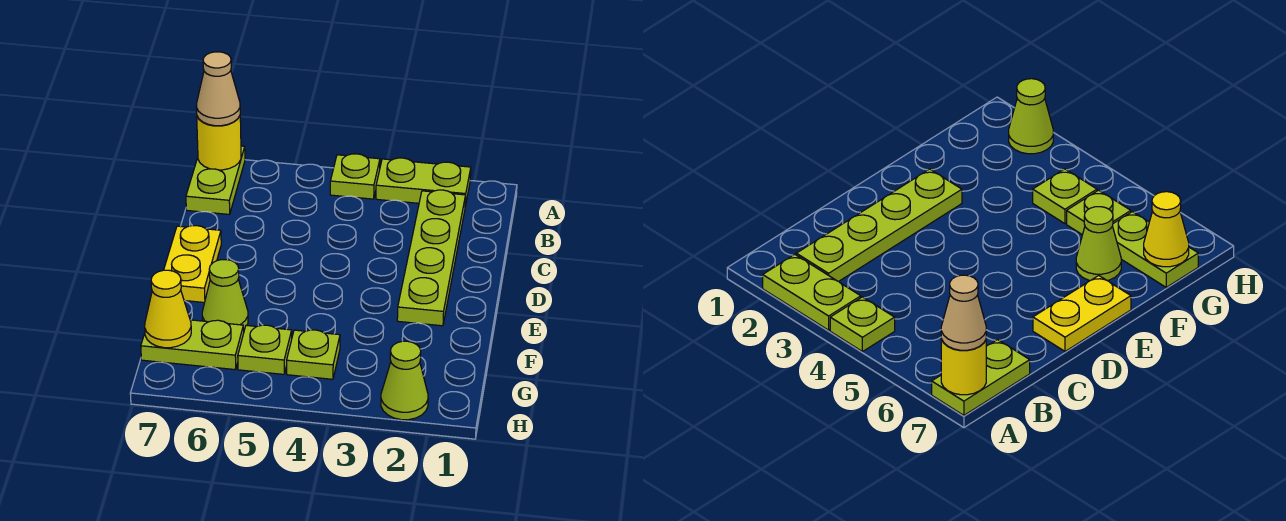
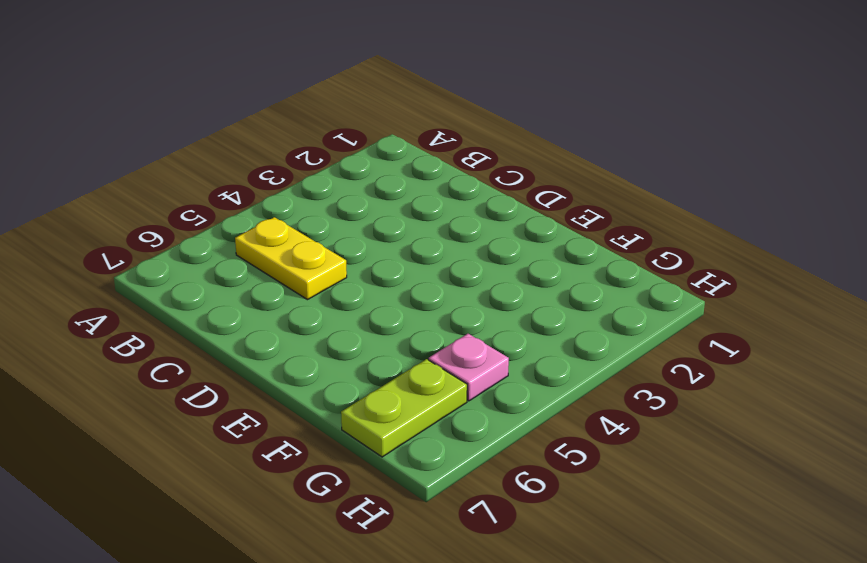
yellow 1x2 plate [235,217,347,300] -> yellow 1x2 plate moved to [164,226,221,303]
pink 1x1 plate [429,334,509,401] -> lime 1x1 plate [238,325,292,374]
none -> lime 1x2 plate [376,158,471,206]
none -> lime 1x1 plate [330,154,380,199]
none -> lime 1x2 plate [186,146,245,214]

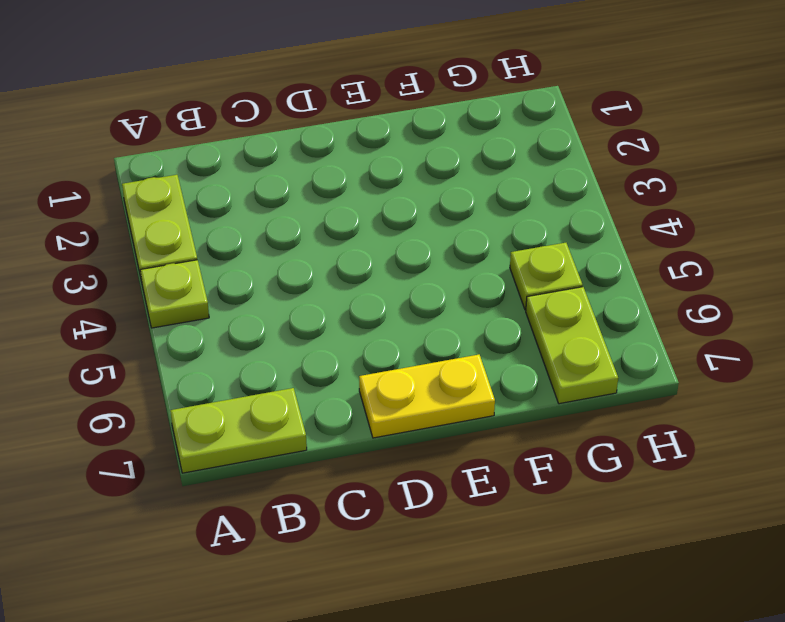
none -> lime 1x4 plate [397,190,466,326]
none -> lime 1x1 cone [202,260,248,329]
none -> lime 1x1 plate [287,330,340,379]

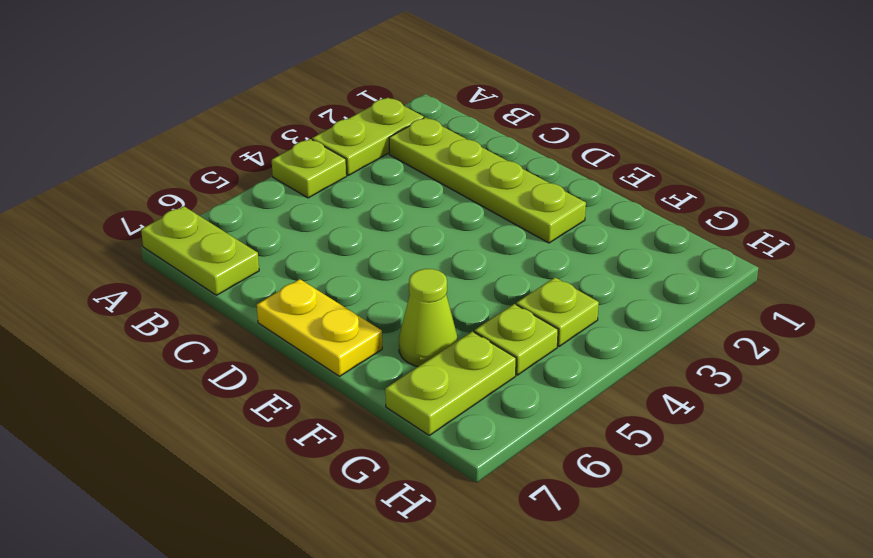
none -> lime 1x1 cone [381,341,428,420]
none -> yellow 1x1 round brick [197,116,241,170]
none -> yellow 1x1 cone [145,270,191,348]

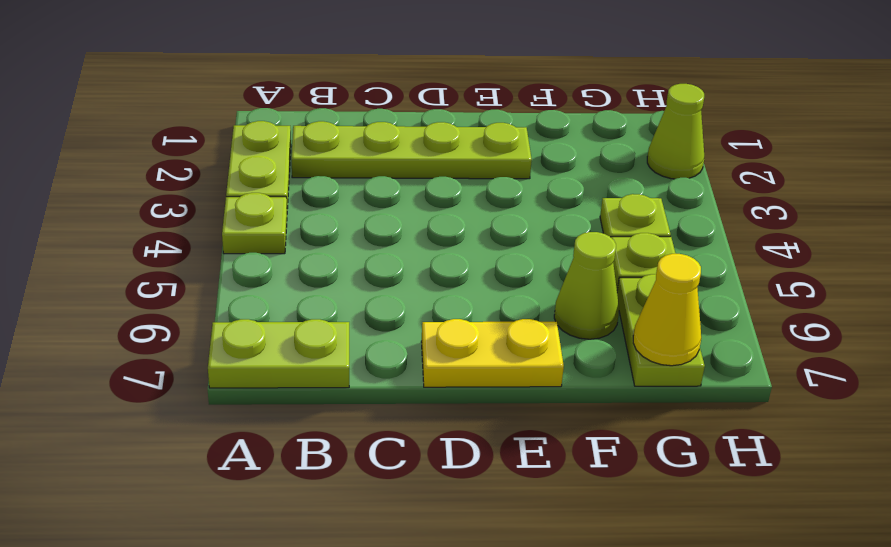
none -> yellow 1x1 round brick [197,116,241,170]
none -> tan 1x1 cone [196,52,240,126]

